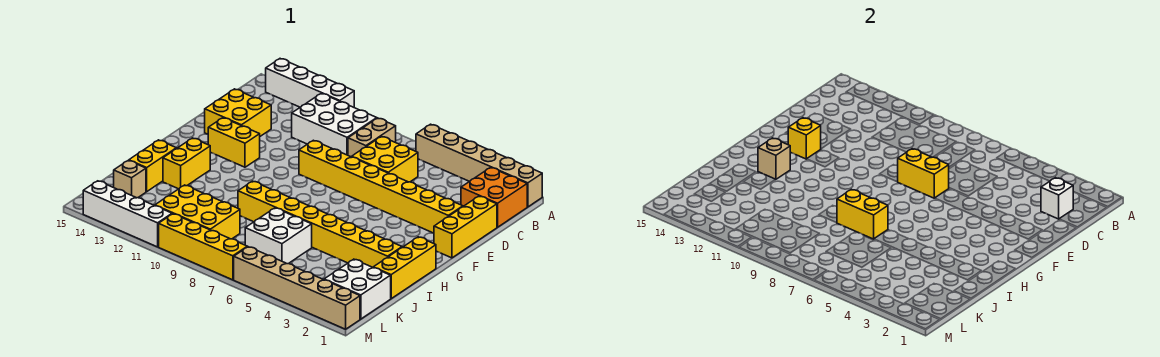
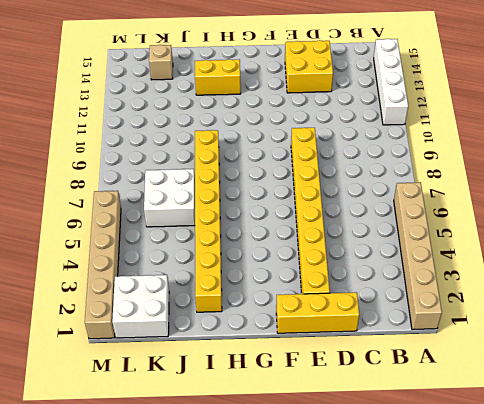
none -> orange 2x2 brick [461,168,527,227]
none -> tan 1x2 brick [348,118,396,157]
none -> white 2x3 brick [292,93,377,155]

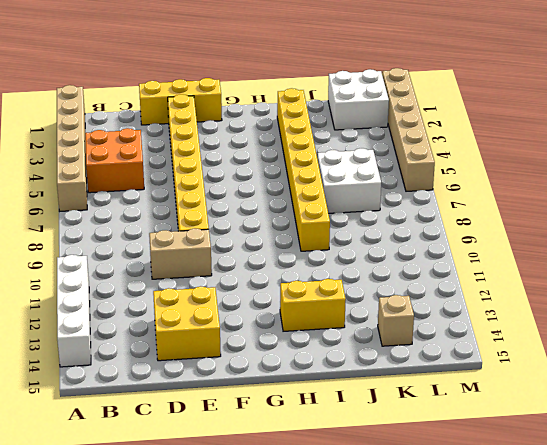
orange 2x2 brick [85,128,144,193] -> orange 2x2 brick moved to [461,168,527,227]
tan 1x2 brick [149,228,212,279] -> tan 1x2 brick moved to [348,118,396,157]
none -> white 2x3 brick [292,93,377,155]
none -> yellow 2x2 brick [352,136,418,182]
none -> yellow 1x2 brick [208,118,260,167]

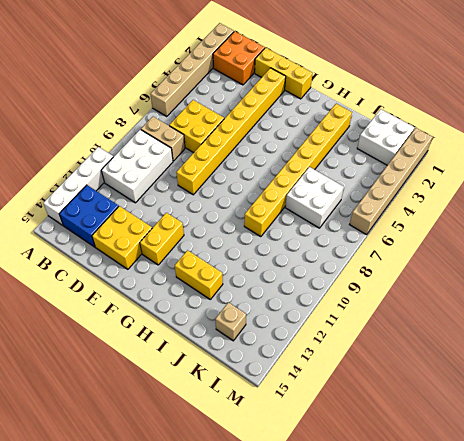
blue 2x2 brick [59,185,119,247] -> none
none -> yellow 1x3 brick [373,237,436,299]
none -> yellow 1x2 brick [129,140,176,192]
none -> yellow 2x3 brick [155,185,240,239]

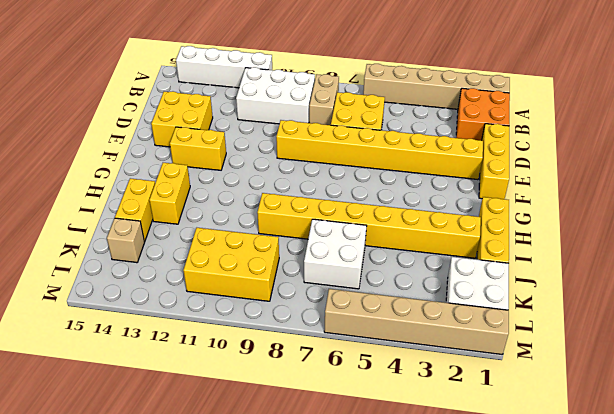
none -> yellow 1x4 brick [159,214,247,280]
none -> white 1x4 brick [83,181,172,247]
none -> white 1x1 brick [1041,178,1073,219]

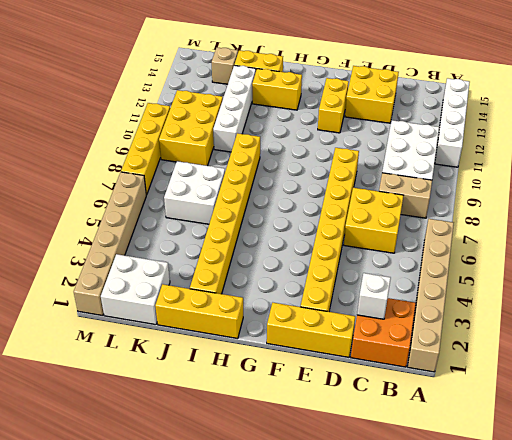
white 1x4 brick [213,65,256,152] -> white 1x4 brick moved to [83,181,172,247]
none -> yellow 1x2 brick [898,149,949,198]
none -> yellow 1x1 brick [788,118,821,159]
none -> tan 1x1 brick [758,138,791,180]

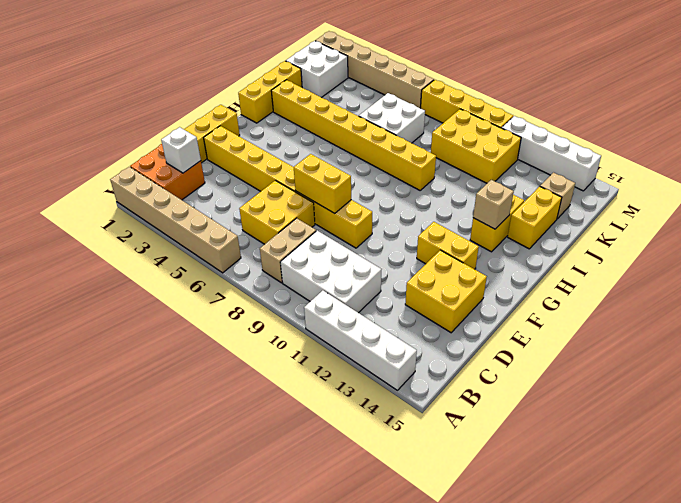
none -> yellow 1x1 brick [788,118,821,159]
none -> yellow 1x2 brick [837,189,888,239]

